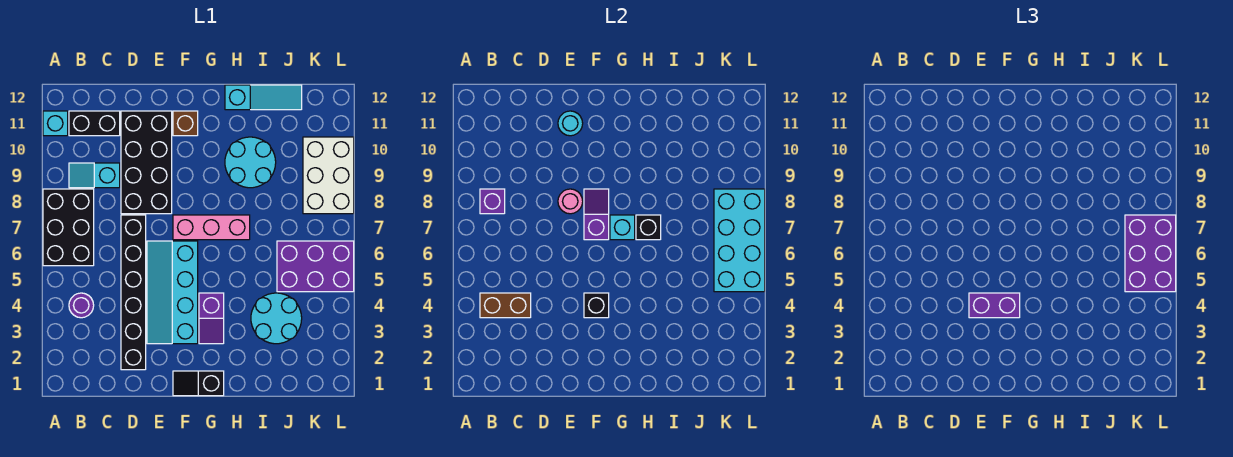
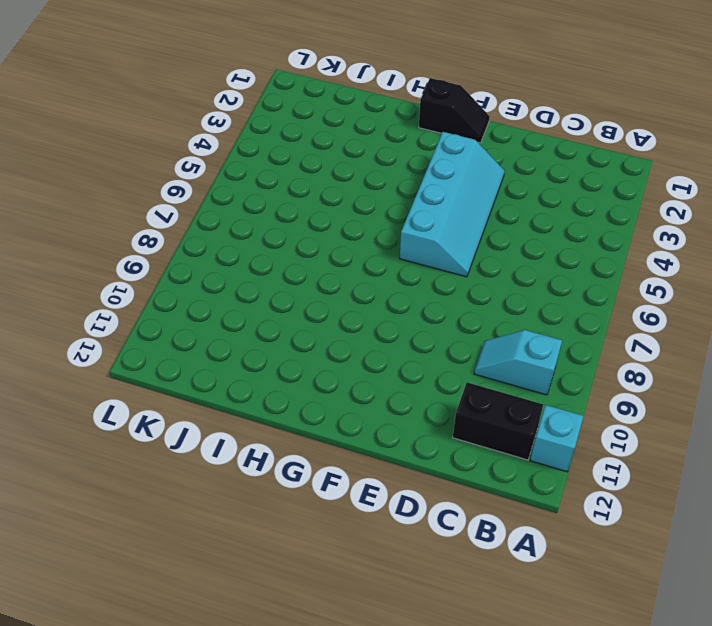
cyan 1x2 slope [474,330,562,395] -> cyan 1x2 slope turned to [69,163,120,188]
none -> black 2x3 brick [43,189,94,266]
none -> purple 1x1 round brick [69,293,94,318]
none -> black 1x6 brick [121,215,146,370]

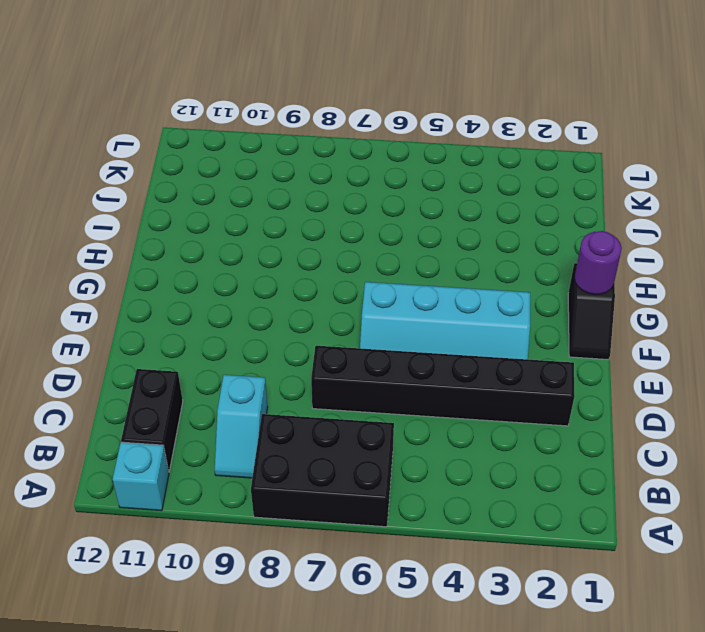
purple 1x1 round brick [574,231,622,294] -> purple 1x1 round brick moved to [69,293,94,318]
none -> black 2x4 brick [121,111,172,214]
none -> pink 1x3 brick [173,215,250,240]
none -> brown 1x1 brick [173,111,198,136]

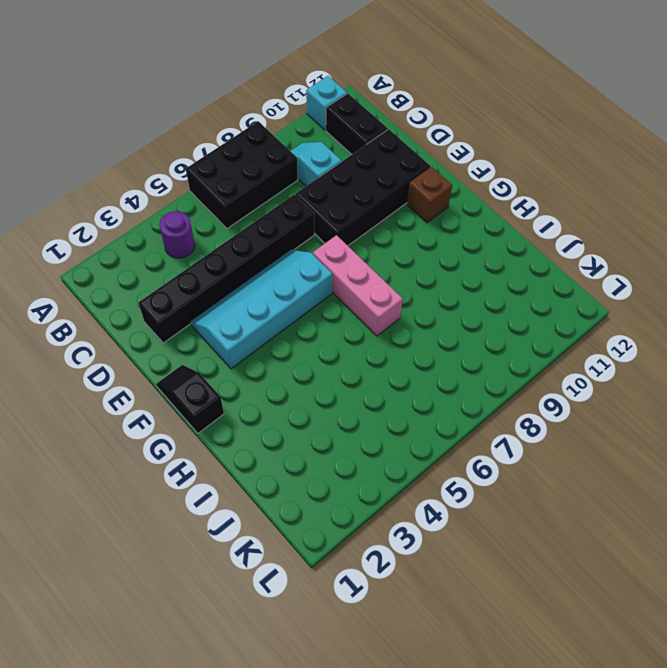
none -> purple 1x2 slope [199,293,224,344]
none -> cyan 2x2 round brick [225,137,276,188]
none -> cyan 1x3 slope [225,85,302,110]

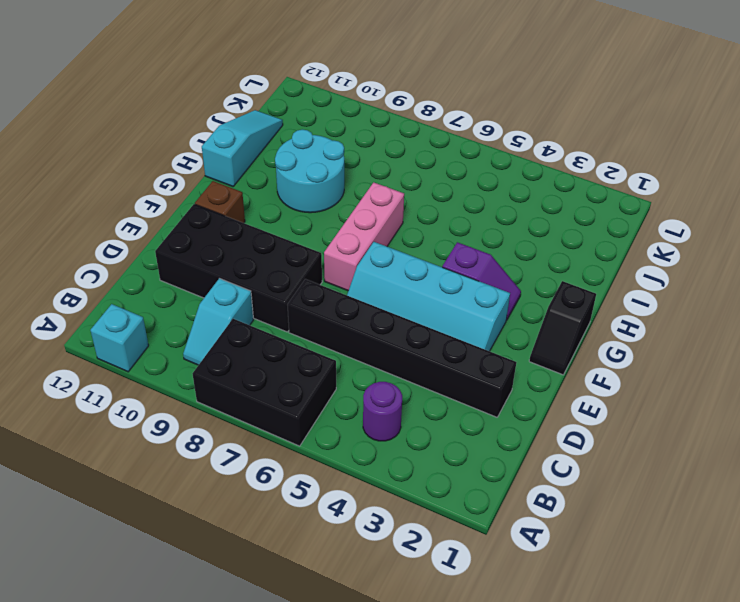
none -> black 1x2 brick [69,111,120,136]
none -> cyan 2x2 round brick [251,293,302,344]
none -> purple 2x3 brick [277,241,354,292]

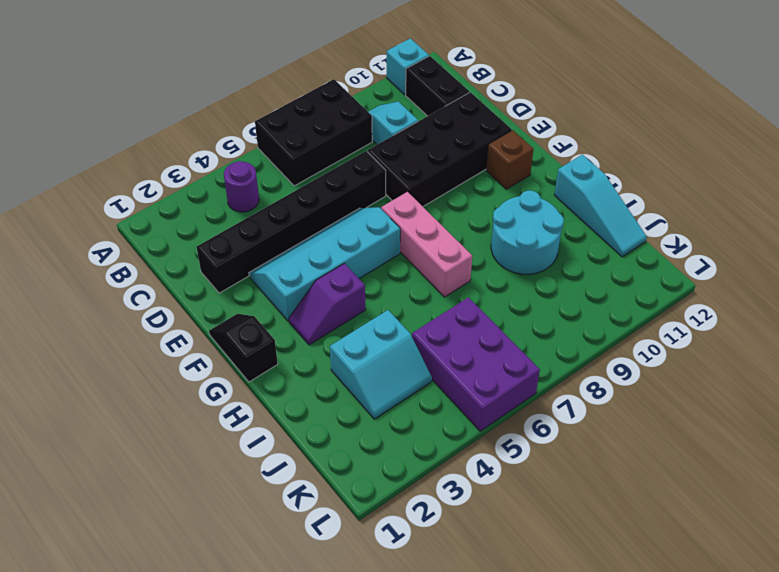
cyan 2x2 slope [330,310,432,419] -> cyan 2x2 round brick [251,293,302,344]
none -> white 2x3 brick [303,137,354,214]
none -> brown 1x2 brick [480,293,531,318]
none -> purple 1x1 brick [480,189,505,214]

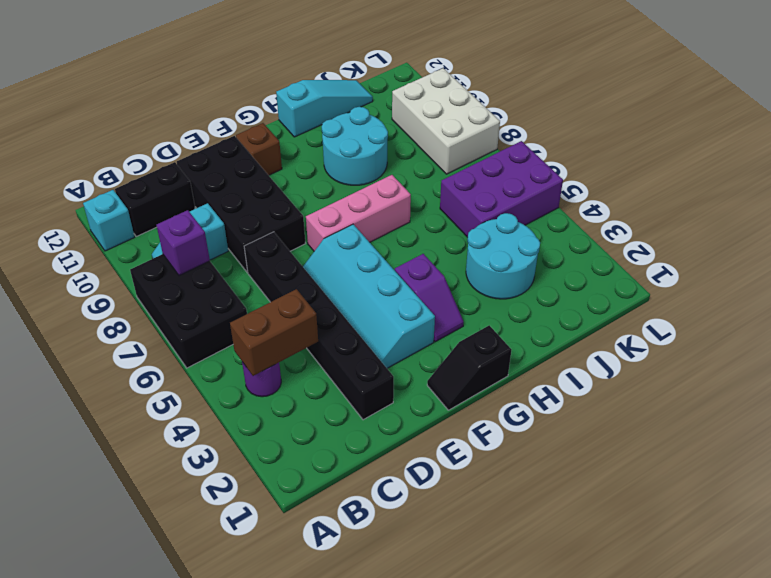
none -> pink 1x1 round brick [558,189,583,214]
none -> cyan 1x1 round brick [558,111,583,136]
none -> black 1x1 brick [584,293,609,318]

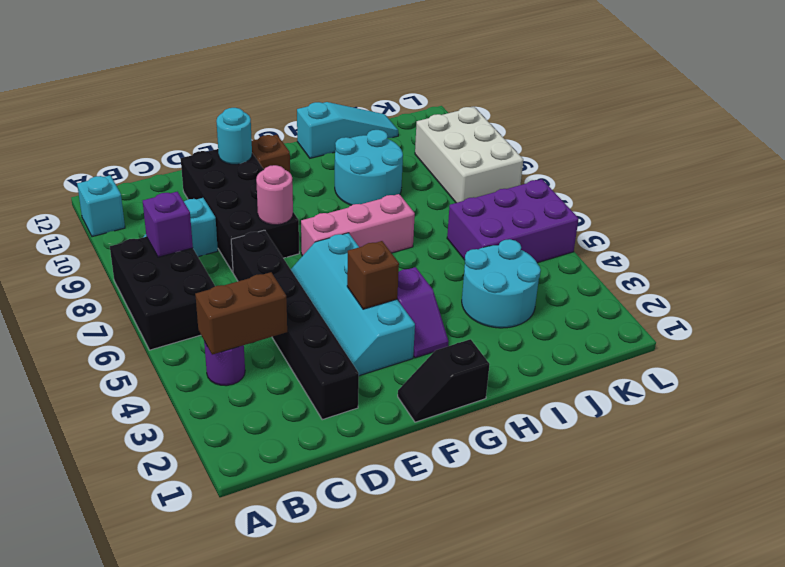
brown 1x1 brick [347,241,399,309] -> black 1x1 brick [584,293,609,318]
none -> black 1x2 brick [69,111,120,136]
none -> purple 1x2 slope [584,189,609,240]
none -> cyan 1x1 brick [610,215,635,240]

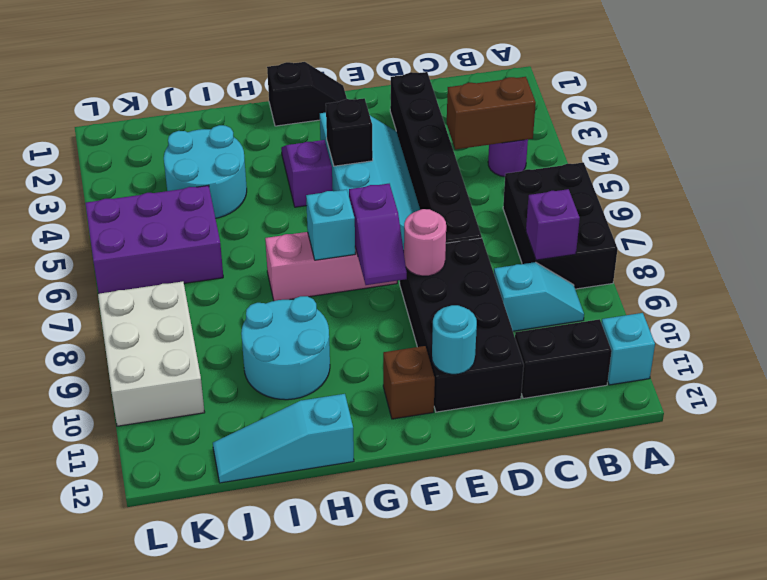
none -> black 1x1 brick [636,215,661,240]
none -> cyan 2x4 brick [714,189,765,292]
none -> purple 1x2 brick [969,293,1020,318]

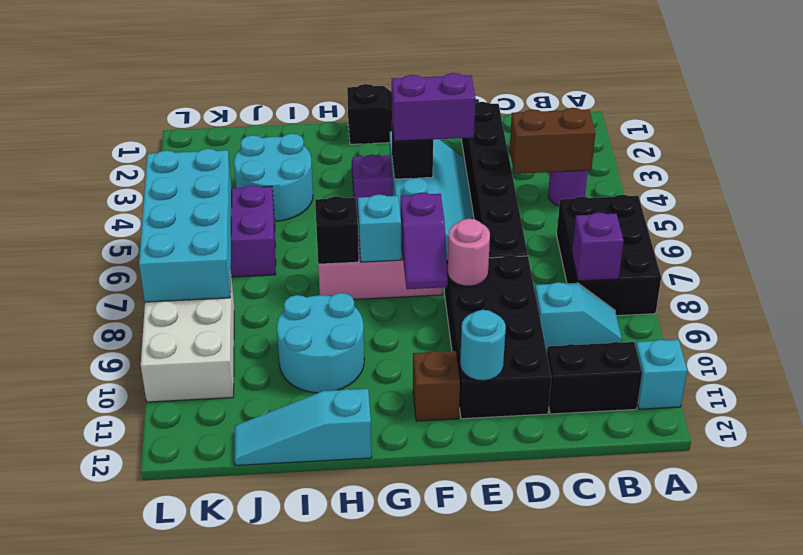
none -> purple 2x3 brick [1125,215,1176,292]

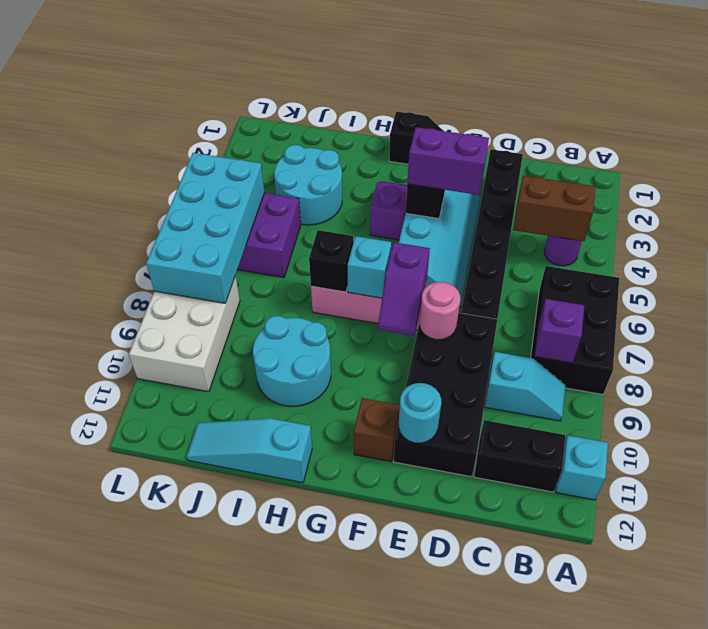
none -> purple 2x3 brick [1125,215,1176,292]

